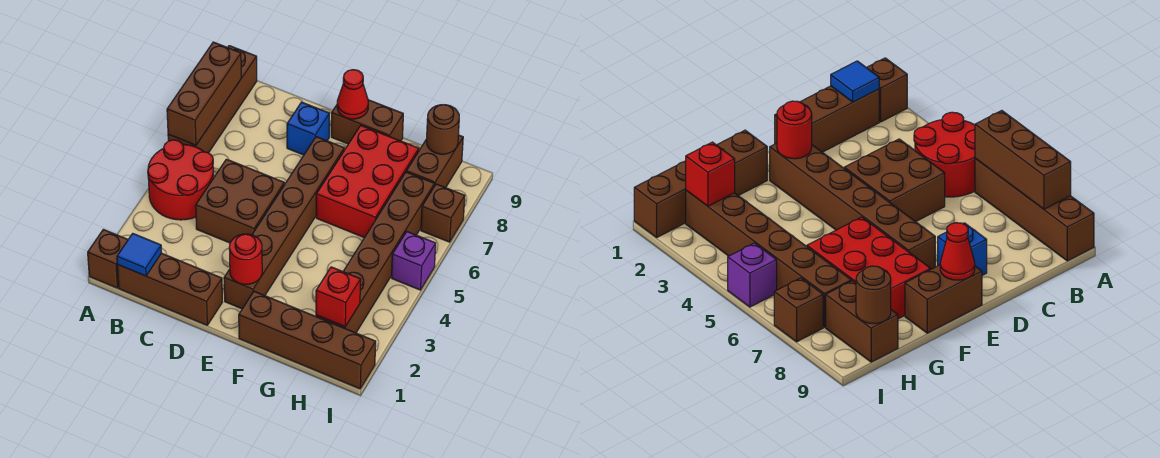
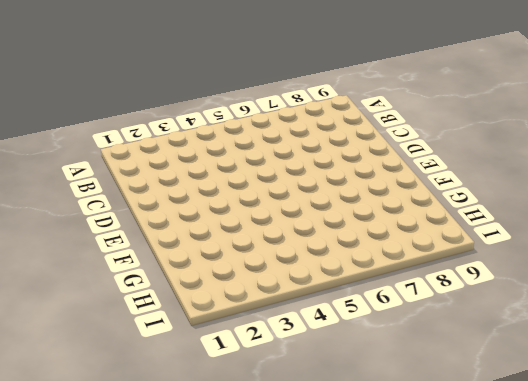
none -> brown 1x1 brick [88,229,128,288]
none -> red 2x2 round brick [148,140,214,220]
none -> brown 1x4 brick [168,46,257,153]

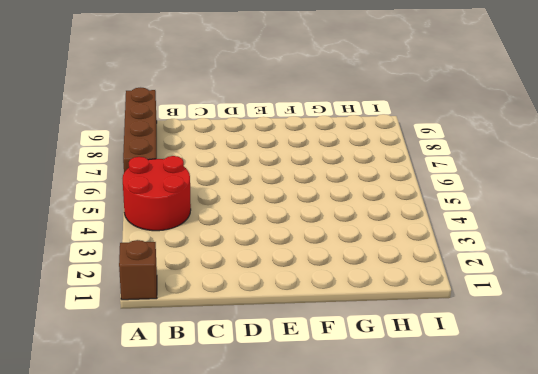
none -> brown 1x3 brick [118,253,222,325]
none -> brown 2x2 brick [196,159,284,243]
none -> blue 1x1 brick [287,102,329,155]

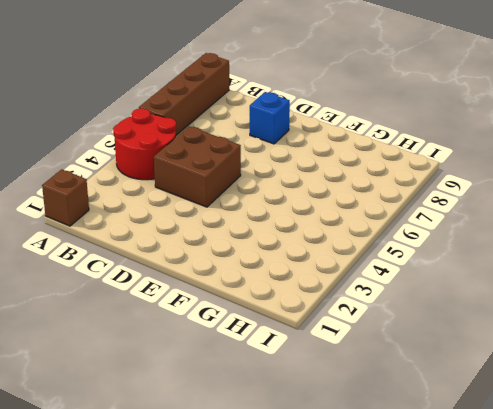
none -> brown 1x3 brick [118,253,222,325]
none -> brown 1x6 brick [224,137,344,309]
none -> brown 1x2 brick [331,100,403,144]

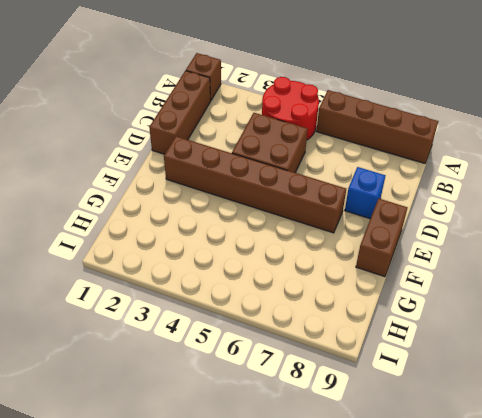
none -> brown 1x4 brick [239,291,376,389]
none -> red 2x3 brick [316,126,419,238]
none -> brown 1x6 brick [316,172,434,333]

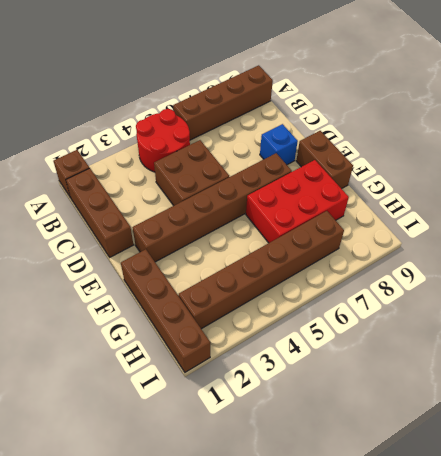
none -> brown 1x2 brick [406,135,463,188]
none -> purple 1x1 brick [392,232,436,290]
none -> brown 1x1 brick [421,184,465,242]

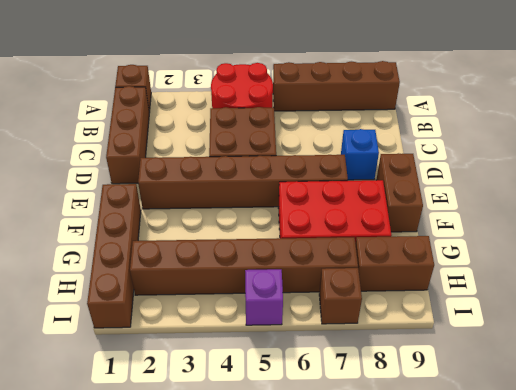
none -> brown 1x3 brick [167,42,241,145]
none -> blue 1x1 tile [117,234,162,276]
none -> red 1x1 round brick [229,234,262,284]

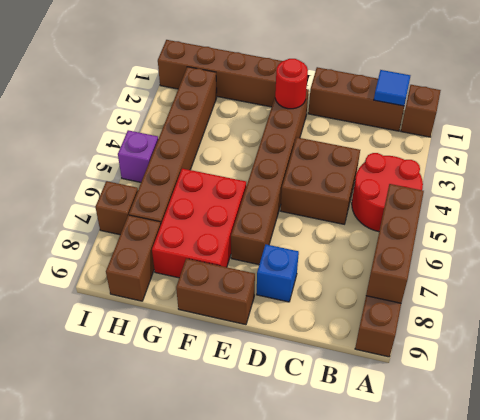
none -> red 1x1 cone [337,70,368,119]
none -> red 1x1 brick [316,267,361,327]
none -> brown 1x1 round brick [427,105,459,154]

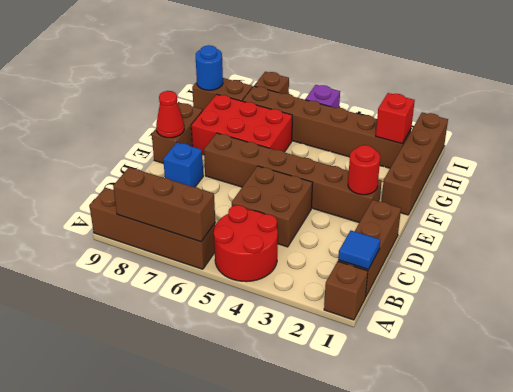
blue 1x1 round brick [196,45,223,90] -> brown 1x1 round brick [427,105,459,154]

